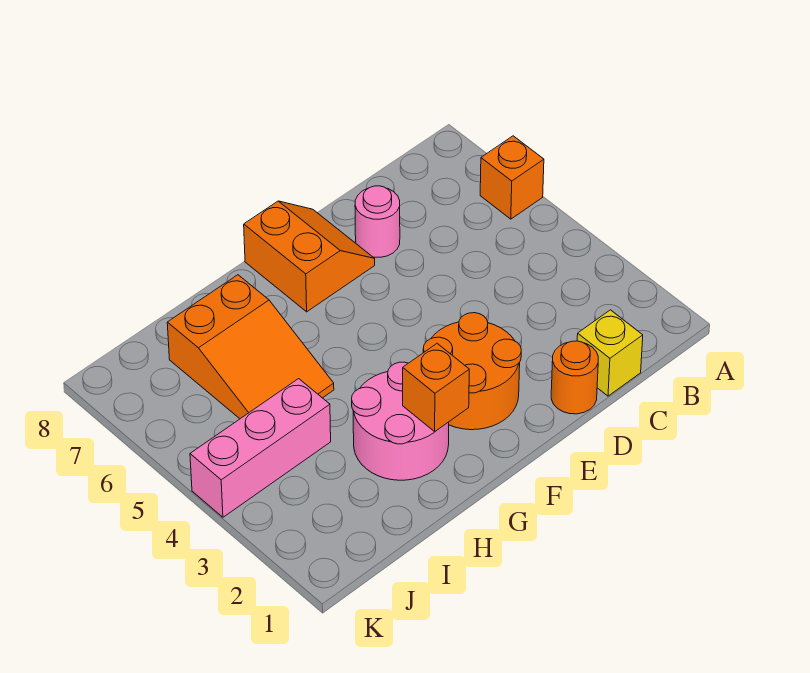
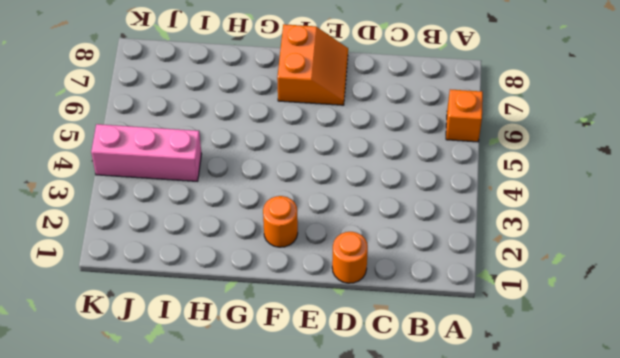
orange 1x1 round brick [263,196,298,247] -> orange 2x2 round brick [423,313,521,430]
none -> yellow 1x1 brick [577,310,643,396]
none -> pink 1x1 round brick [355,186,400,257]

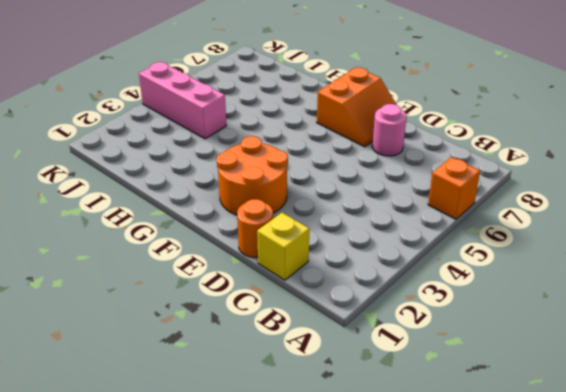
none -> pink 2x2 round brick [352,362,449,480]
none -> orange 2x3 slope [167,275,334,419]

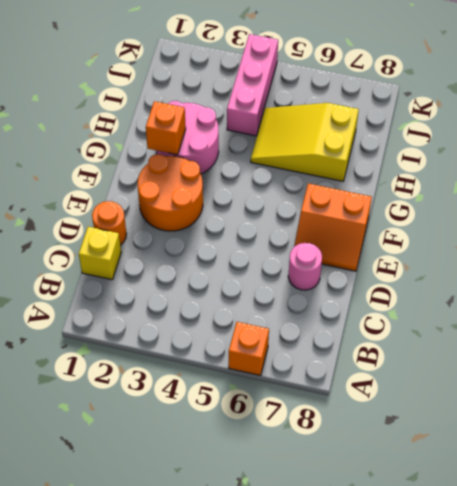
yellow 2x3 slope [251,103,359,181] -> orange 2x3 slope [167,275,334,419]

